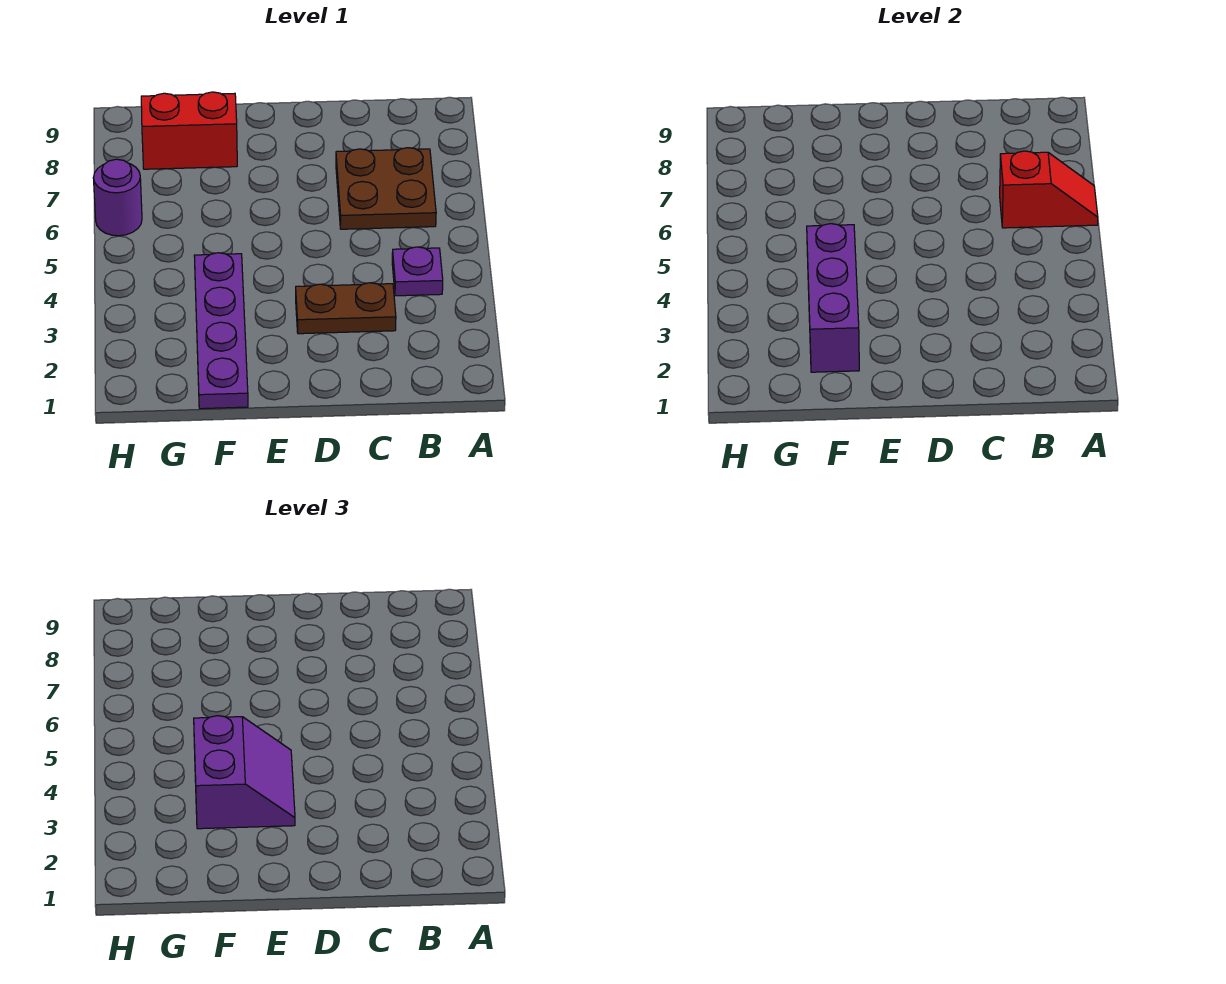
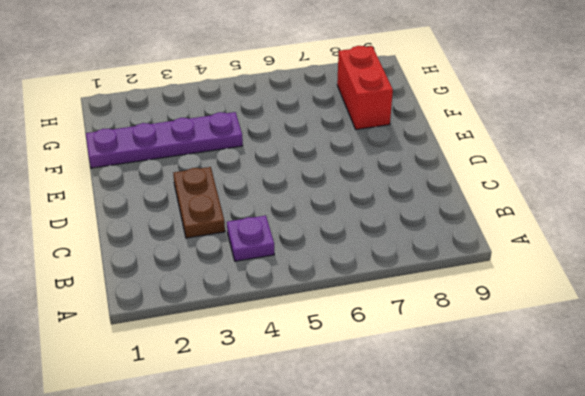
none -> brown 2x2 plate [336,148,436,229]
none -> purple 1x1 round brick [93,159,142,236]

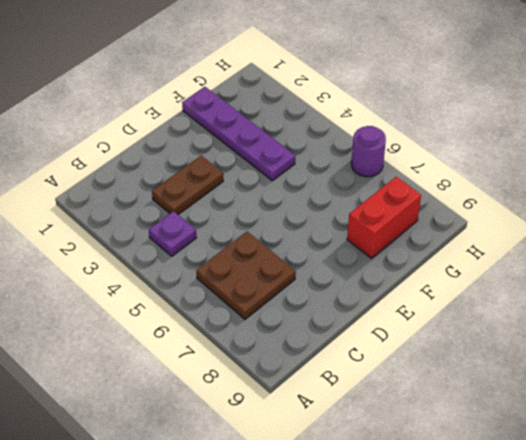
none -> red 1x2 slope [1000,151,1098,228]
none -> purple 1x3 brick [807,224,859,372]

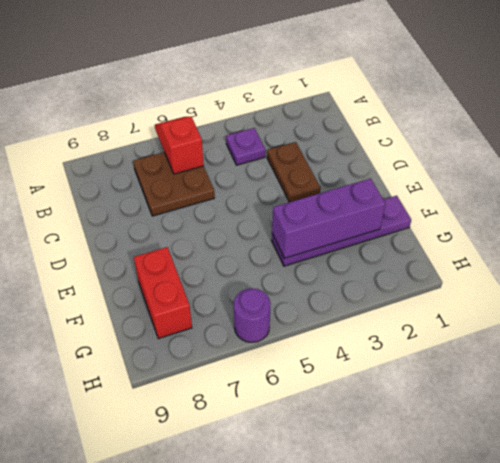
none -> purple 2x2 slope [194,716,295,829]

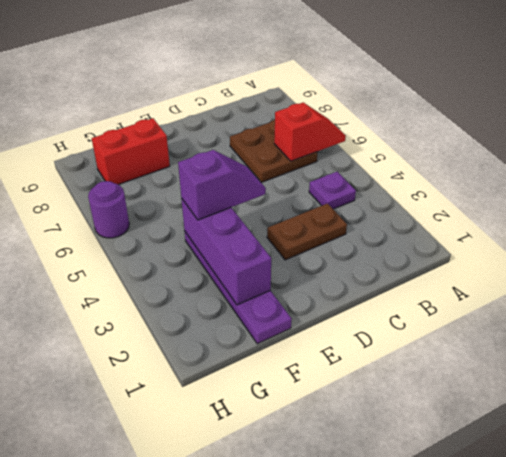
purple 1x2 slope [178,150,266,220] -> purple 2x2 slope [194,716,295,829]

